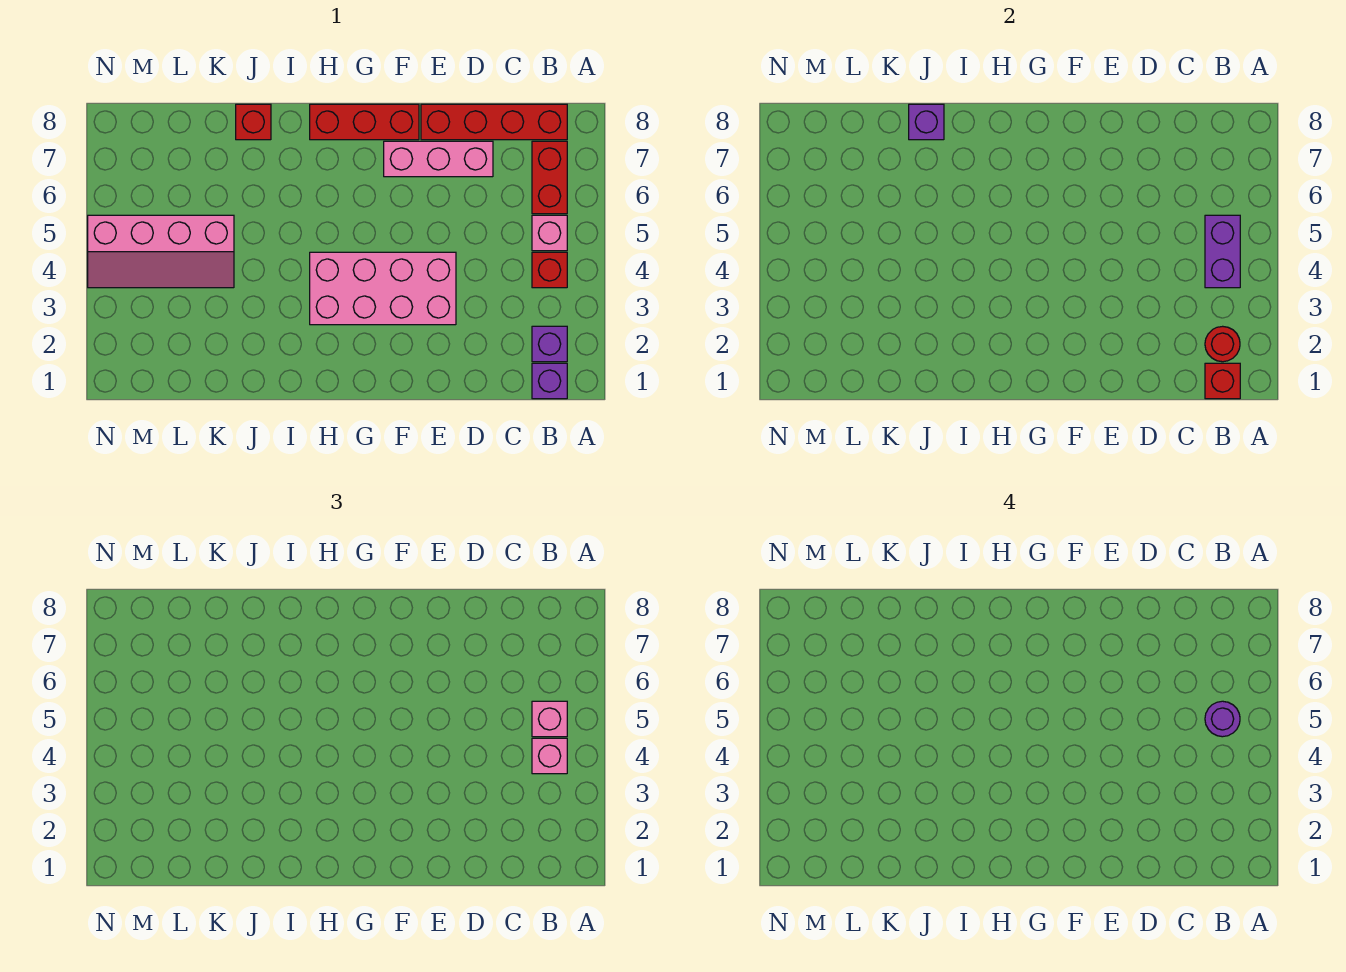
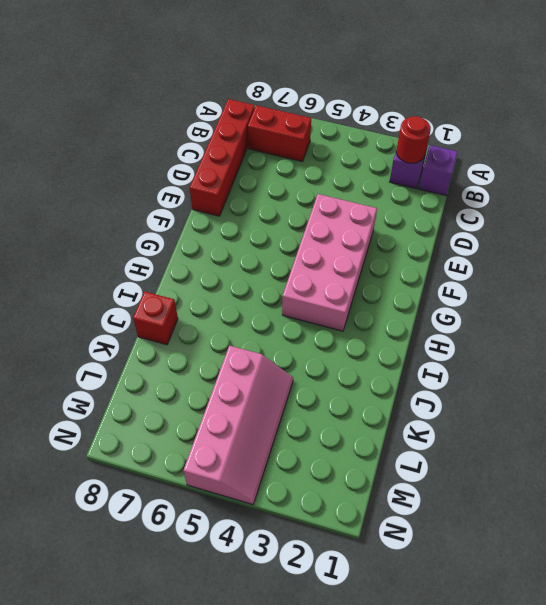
none -> red 1x1 brick [532,252,567,288]
none -> pink 1x1 brick [532,215,567,251]
none -> pink 1x3 brick [384,141,493,177]

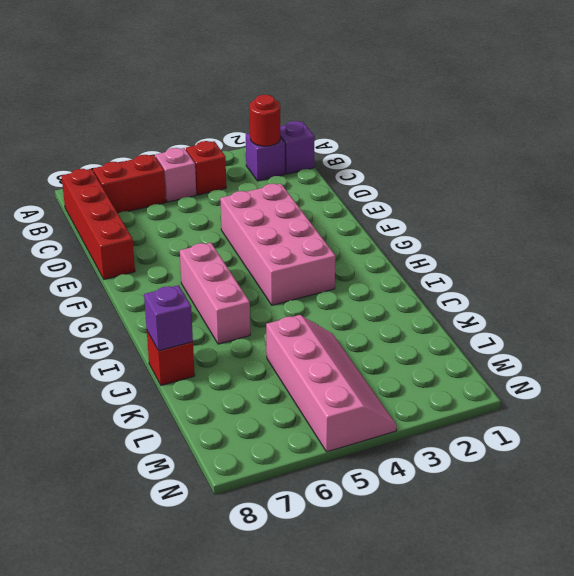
pink 1x3 brick [180,243,250,344] -> pink 1x3 brick moved to [384,141,493,177]
none -> red 1x3 brick [310,104,419,140]
none -> red 1x1 brick [1205,363,1240,399]
none -> purple 1x2 brick [1205,215,1240,288]

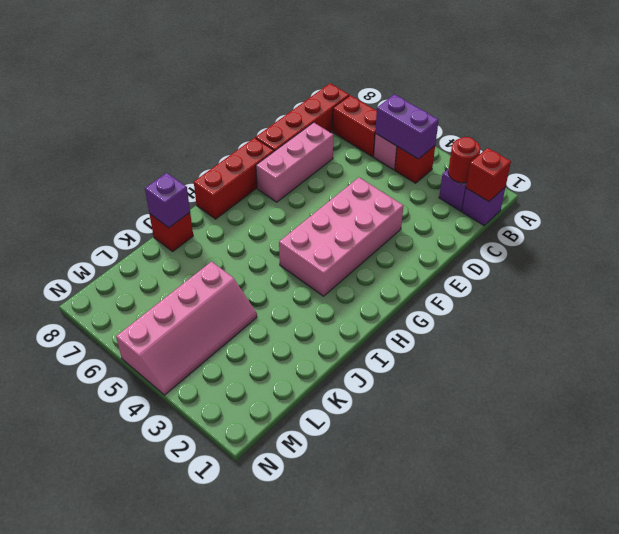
none -> pink 1x1 brick [532,738,567,774]
none -> pink 1x1 brick [532,701,567,737]
none -> purple 1x1 round brick [1205,701,1240,737]

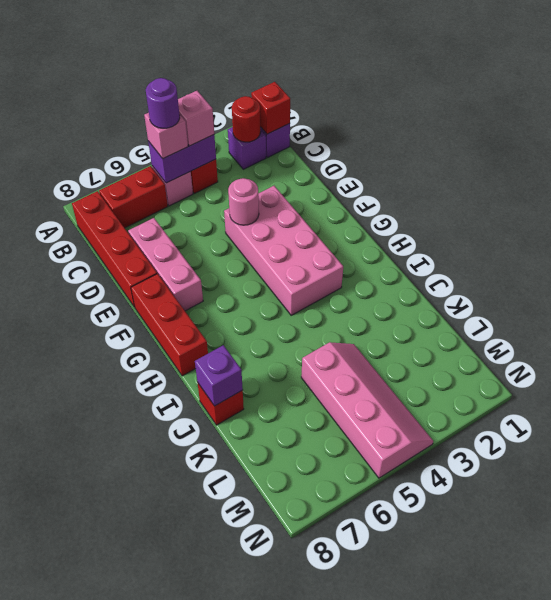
pink 1x1 round brick [228,178,259,225] -> none

